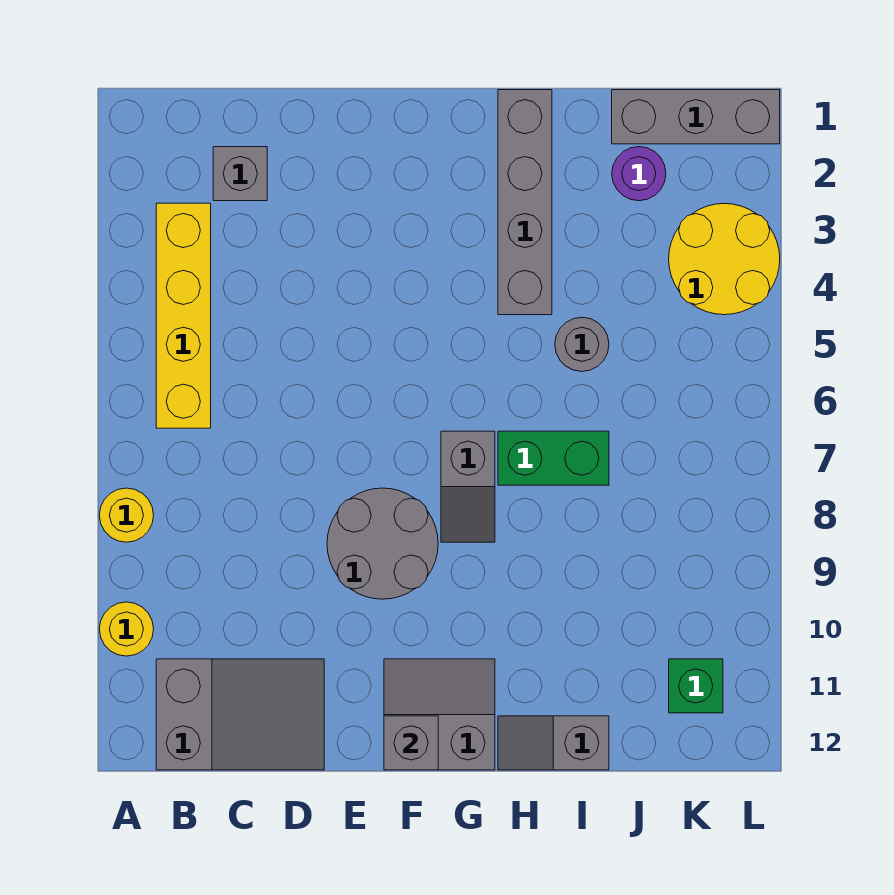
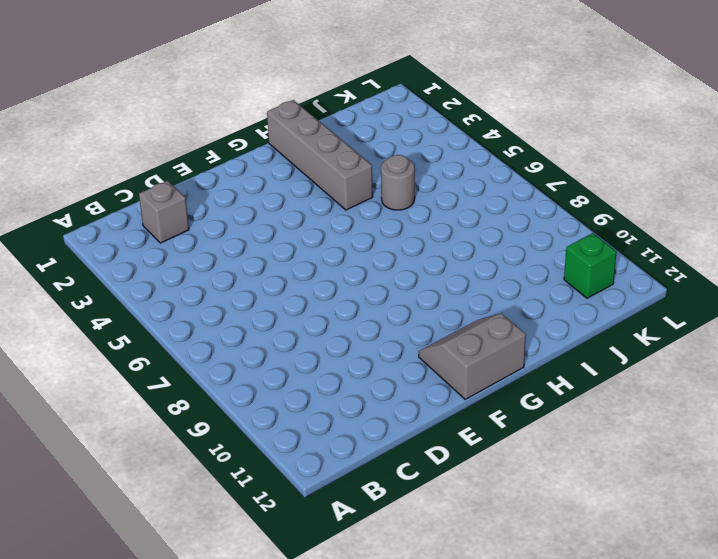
none -> yellow 1x1 round brick [99,488,154,542]
none -> yellow 1x1 round brick [99,602,154,656]
none -> yellow 1x4 brick [156,203,211,428]

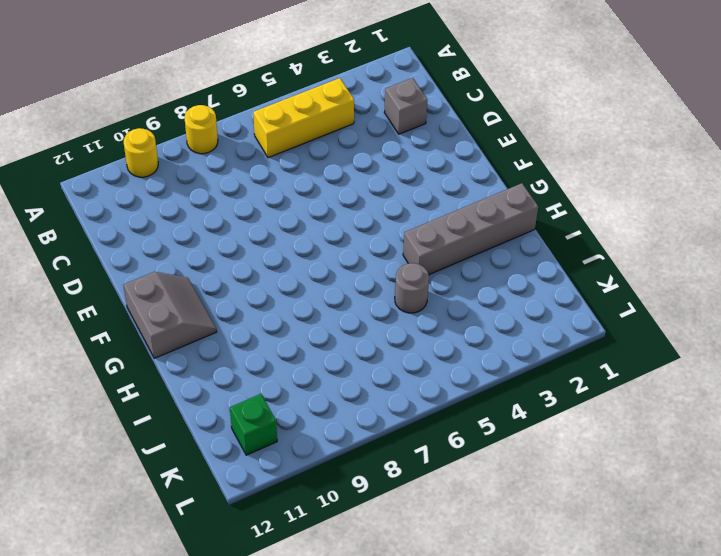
yellow 1x3 brick [253,78,354,158] -> yellow 1x4 brick [156,203,211,428]
none -> grey 2x3 slope [156,659,324,770]
none -> grey 2x2 round brick [327,488,438,599]
none -> grey 1x2 slope [441,431,495,542]

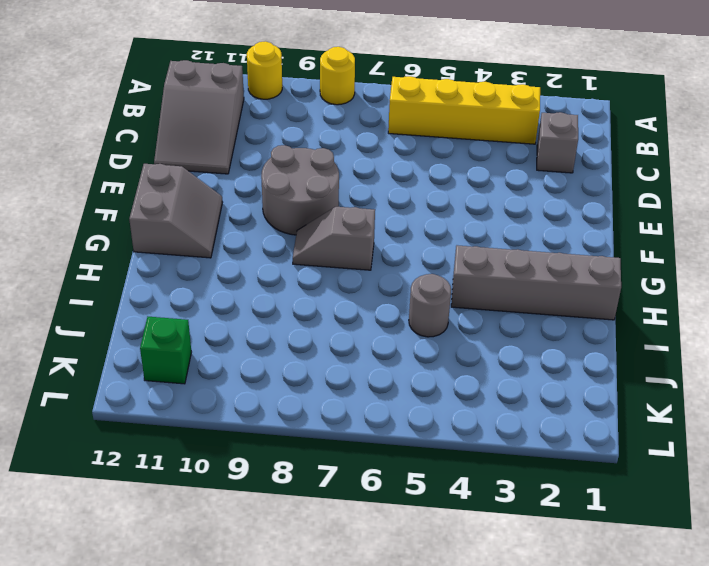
none -> green 1x2 brick [498,431,609,485]
none -> grey 1x2 slope [498,716,609,770]
none -> grey 1x3 brick [612,90,780,144]

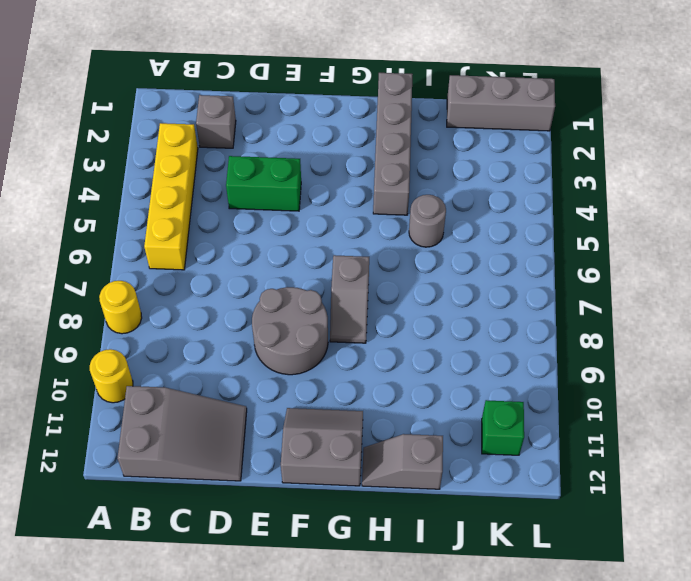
green 1x2 brick [226,156,301,211] -> green 1x2 brick moved to [498,431,609,485]
none -> purple 1x1 round brick [612,147,666,201]
none -> yellow 2x2 round brick [669,204,780,315]
none -> grey 1x1 brick [384,716,438,770]

